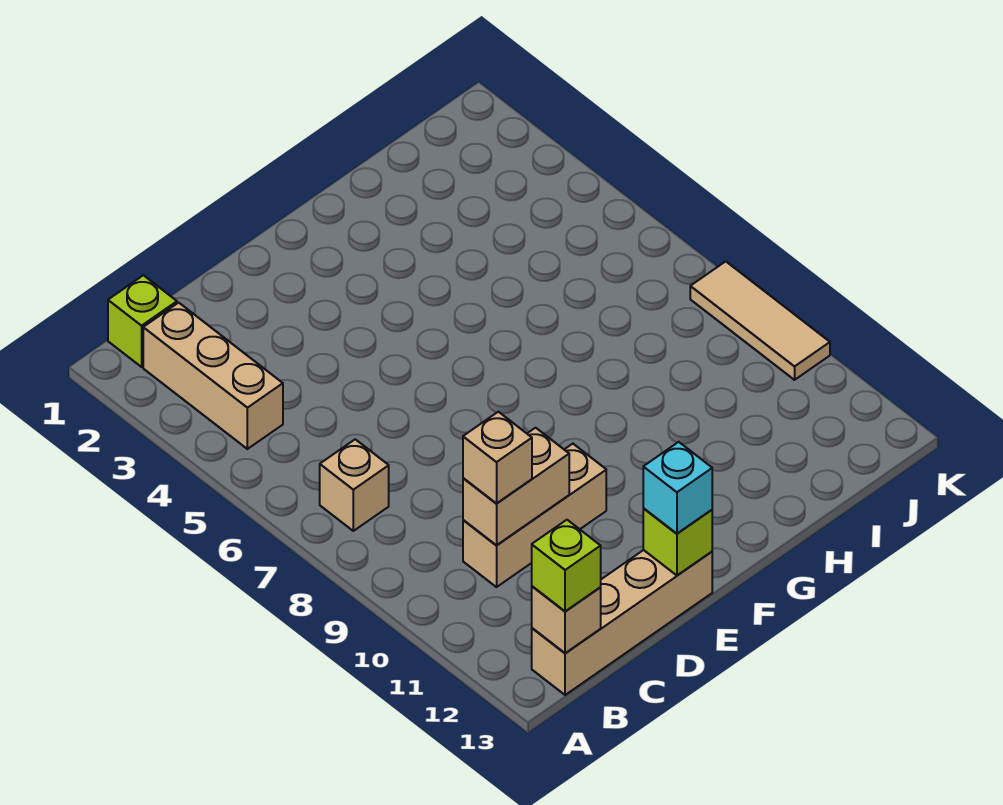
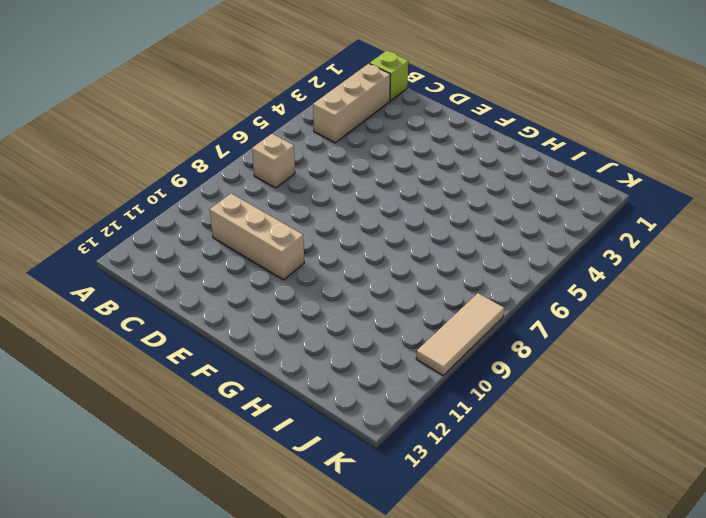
none -> tan 1x4 brick [532,550,712,695]
none -> tan 1x1 brick [532,586,601,653]
none -> tan 1x2 brick [463,428,569,546]

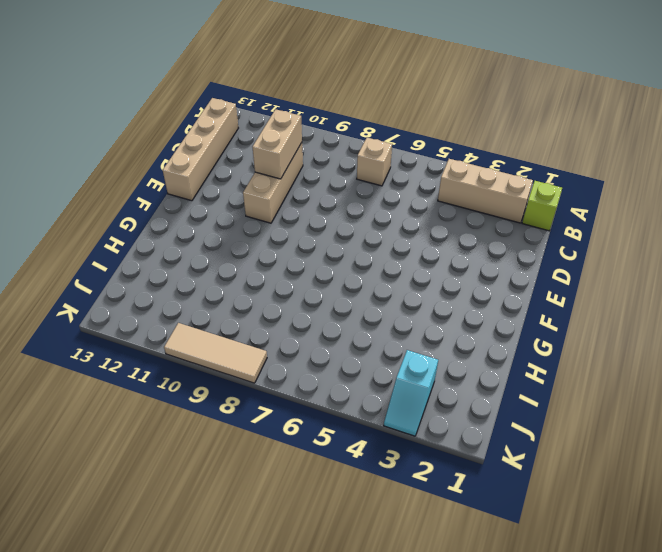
cyan 1x2 slope [384,350,438,436] -> none
none -> tan 1x1 brick [532,586,601,653]
none -> lime 1x1 brick [643,508,712,575]
none -> lime 1x1 brick [532,520,601,611]

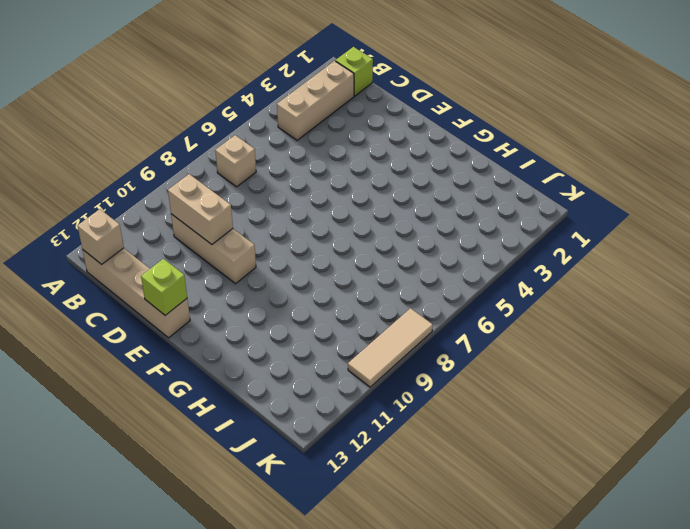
none -> lime 1x1 brick [532,520,601,611]
none -> tan 1x1 brick [463,412,532,503]
none -> cyan 1x1 brick [643,442,712,534]

